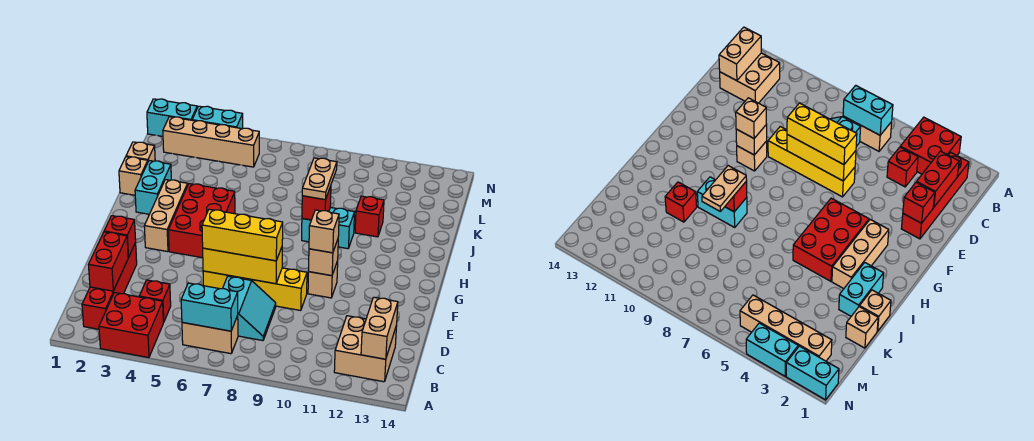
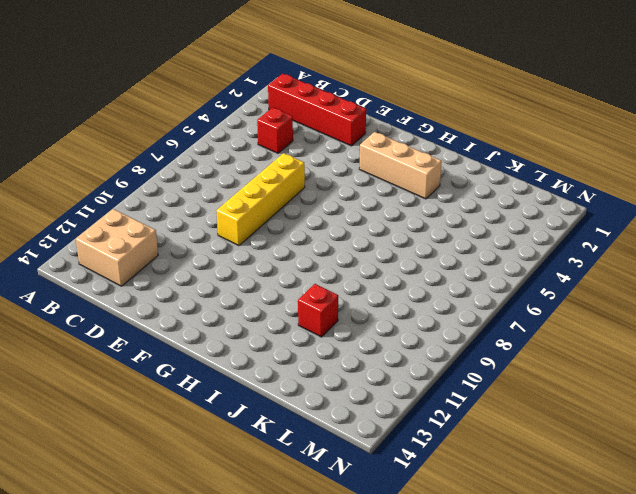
none -> red 2x2 brick [99,293,164,358]
none -> tan 1x2 brick [182,316,238,354]
none -> cyan 2x2 slope [223,276,276,341]

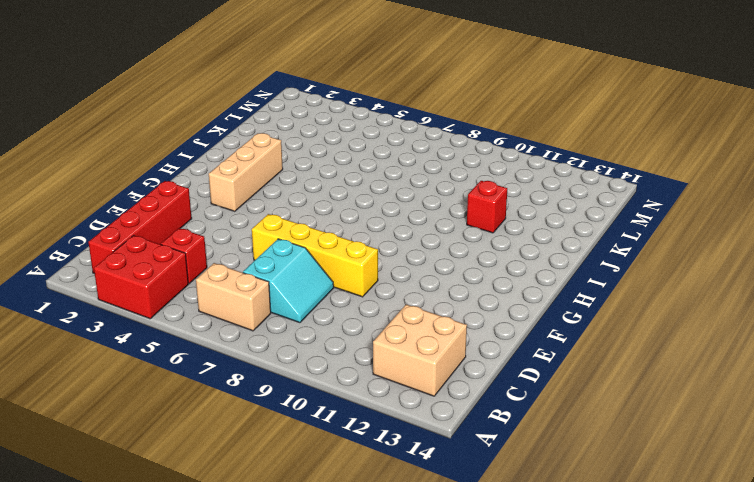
none -> tan 1x1 brick [308,261,338,298]
none -> red 2x3 brick [168,184,235,258]
none -> cyan 1x2 brick [135,161,171,214]

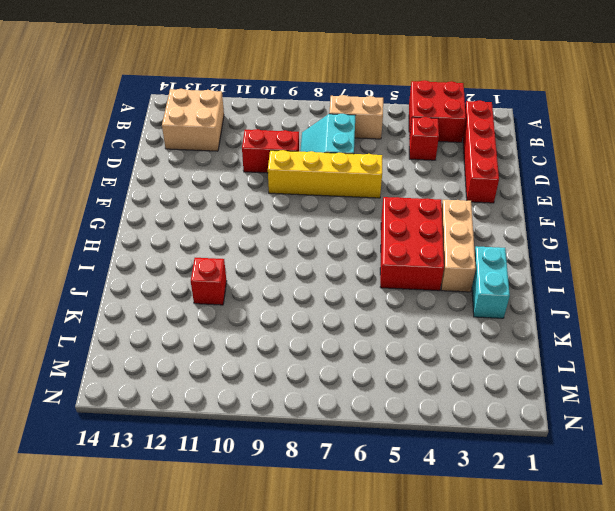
red 1x2 brick [242,129,299,173] -> red 1x2 brick turned to [88,232,128,291]
none -> tan 1x1 brick [308,261,338,298]
none -> cyan 1x2 brick [302,207,355,249]
none -> tan 1x1 brick [119,157,148,195]

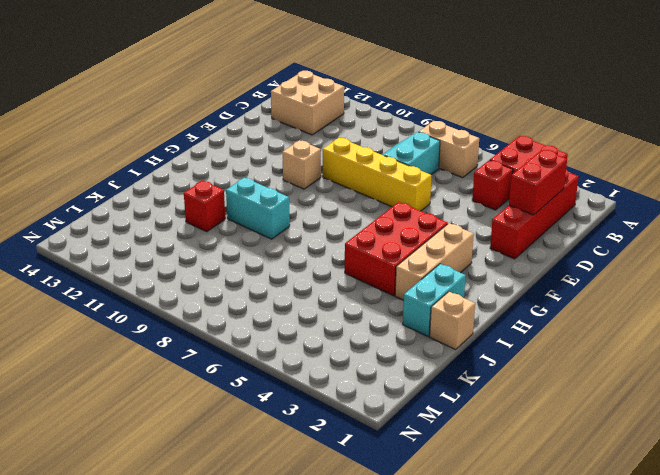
none -> tan 1x1 brick [126,142,155,161]
none -> tan 1x4 brick [163,117,259,167]
none -> cyan 1x2 brick [147,99,197,136]

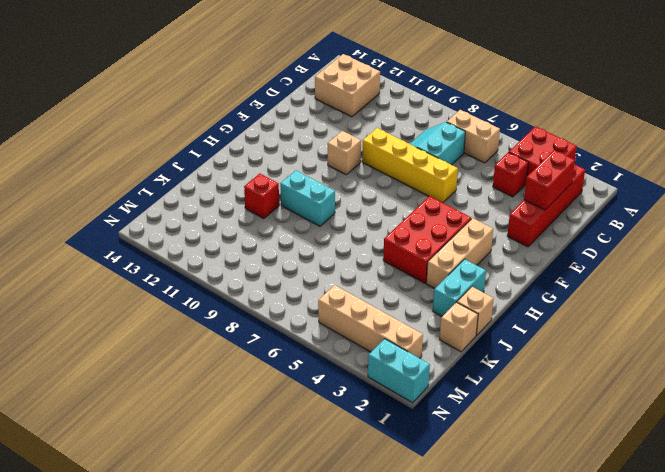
none -> cyan 1x2 brick [192,106,243,129]
none -> cyan 1x2 brick [181,283,238,331]
none -> tan 1x2 brick [361,297,398,359]

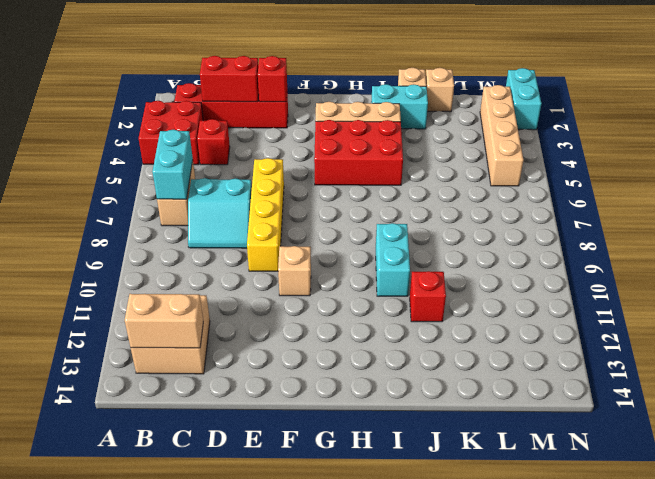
none -> cyan 1x2 brick [192,106,243,129]
none -> yellow 1x3 brick [203,247,282,284]
none -> tan 1x1 brick [309,240,338,276]

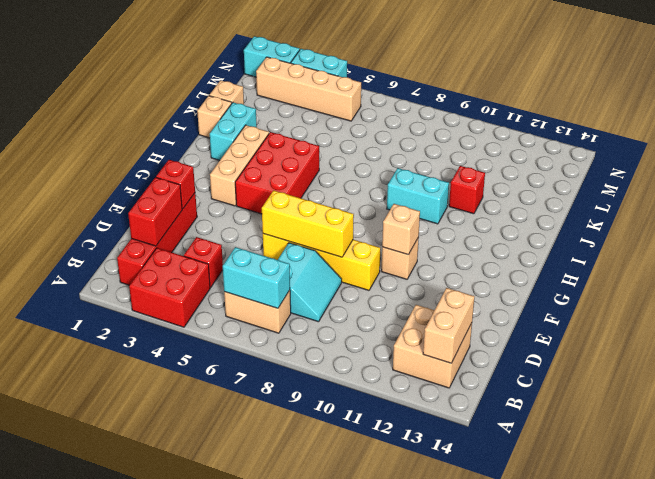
none -> red 1x1 brick [302,186,331,220]
none -> yellow 1x3 brick [202,209,283,261]
none -> tan 1x1 brick [309,210,339,253]

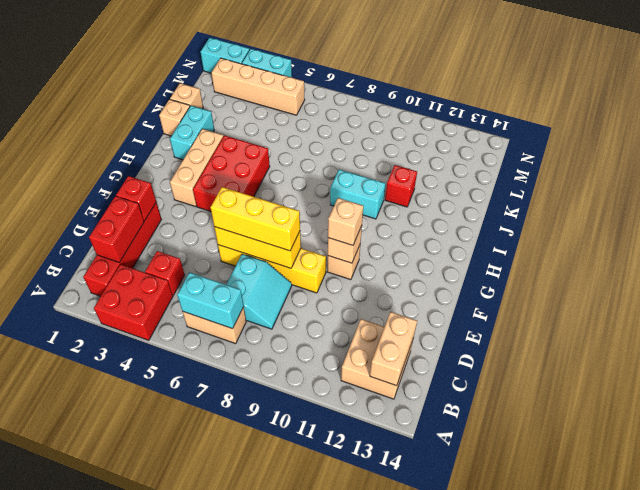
none -> red 1x1 brick [302,186,331,220]
none -> tan 1x2 plate [302,158,337,200]

